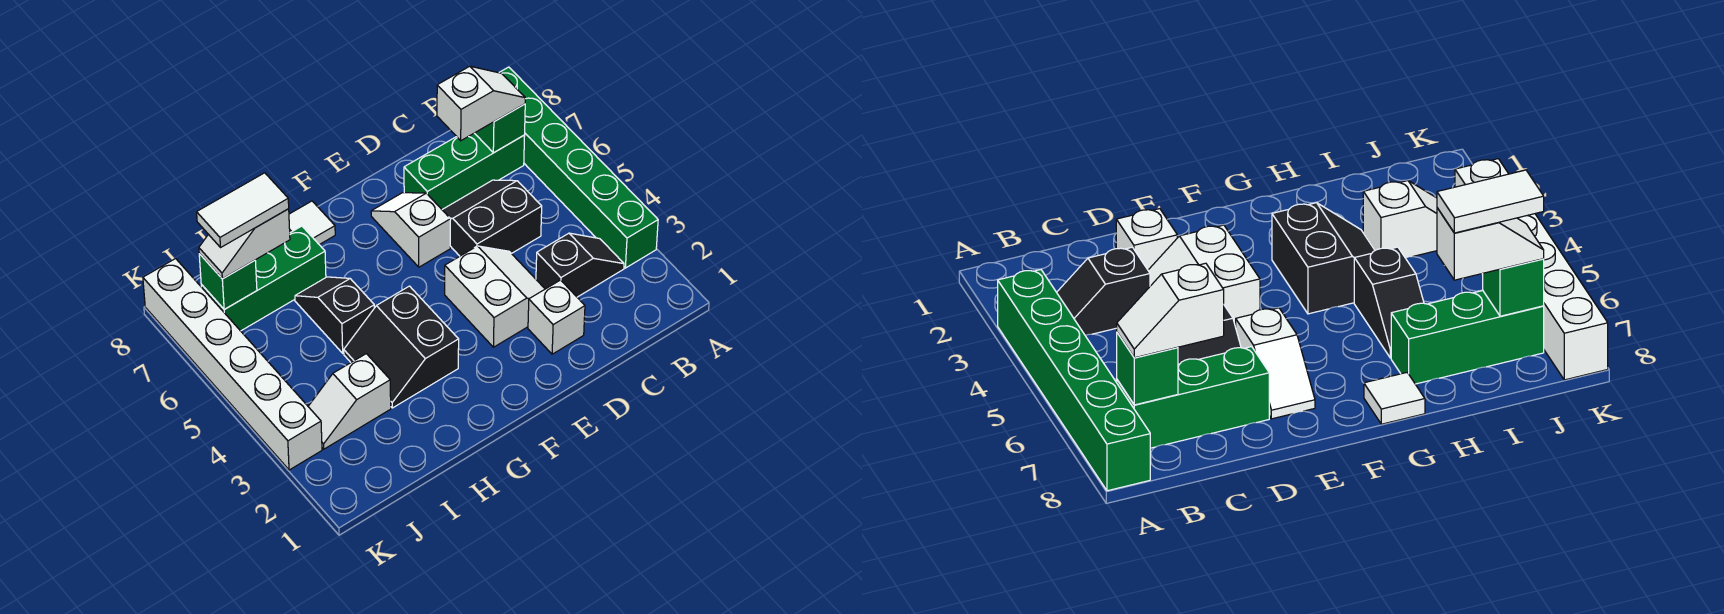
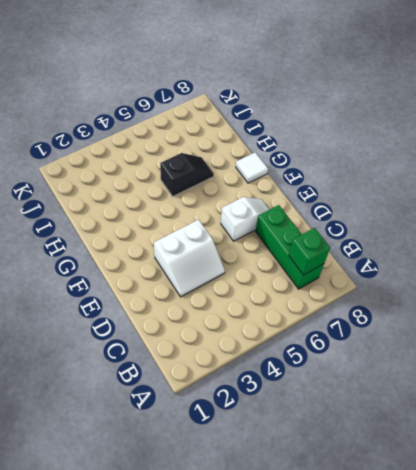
none -> green 1x6 brick [499,67,658,268]
none -> black 1x2 slope [536,233,624,297]
none -> black 2x2 slope [442,180,542,256]

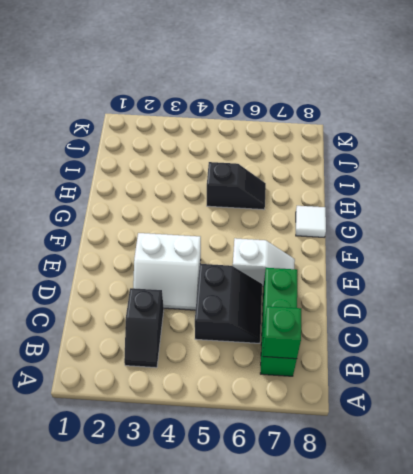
none -> green 1x6 brick [499,67,658,268]
none -> white 1x1 brick [528,280,585,354]
none -> black 2x2 slope [344,286,459,408]

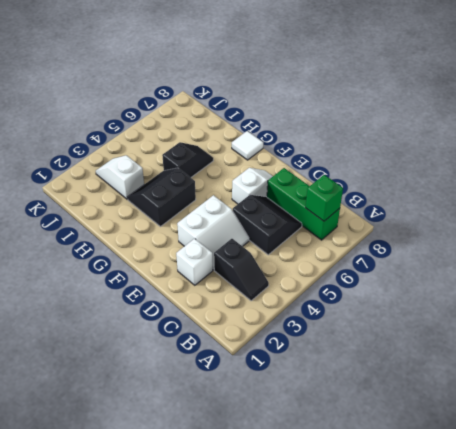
none -> green 1x6 brick [499,67,658,268]
none -> green 1x3 brick [201,226,326,331]
none -> white 1x6 brick [143,259,322,470]

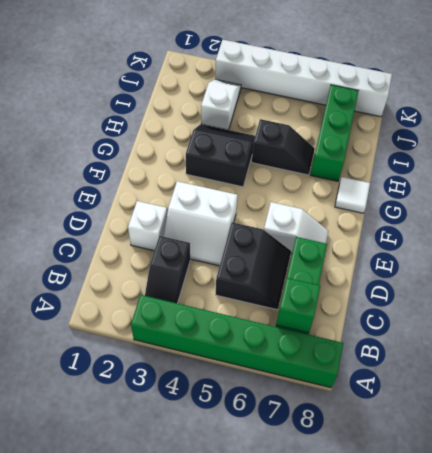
none -> green 1x1 brick [199,254,257,309]
none -> white 1x2 slope [437,66,525,141]
none -> white 1x2 slope [199,209,290,279]

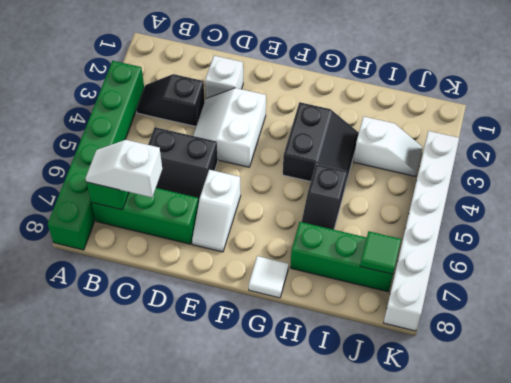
green 1x1 tile [360,231,401,274] -> green 1x1 brick [199,254,257,309]
none -> white 1x2 slope [199,209,290,279]
none -> white 1x2 tile [197,173,289,247]

